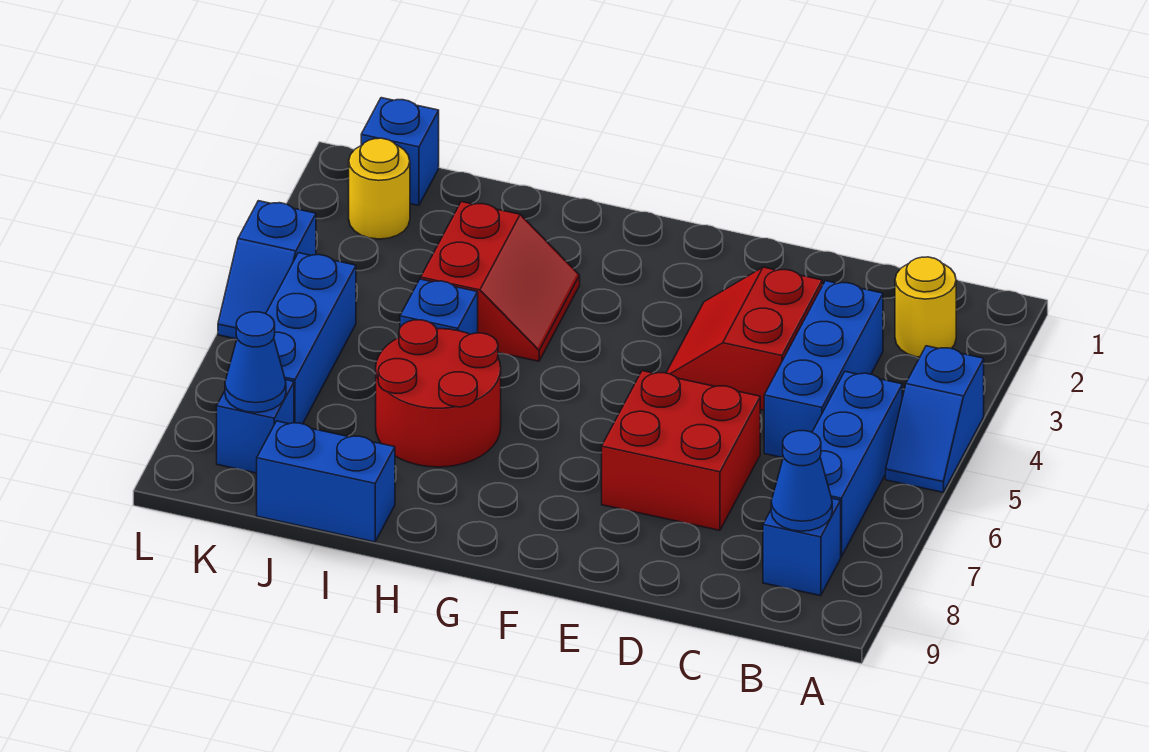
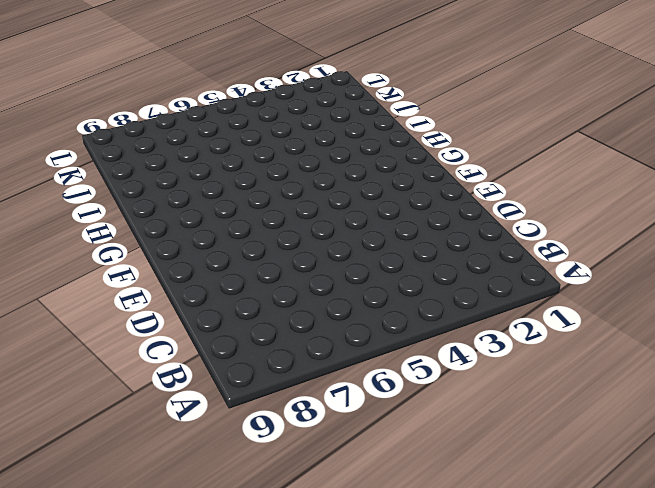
none -> blue 1x2 slope [886,346,984,492]
none -> yellow 1x1 round brick [895,257,956,357]
none -> blue 1x3 brick [812,372,902,557]

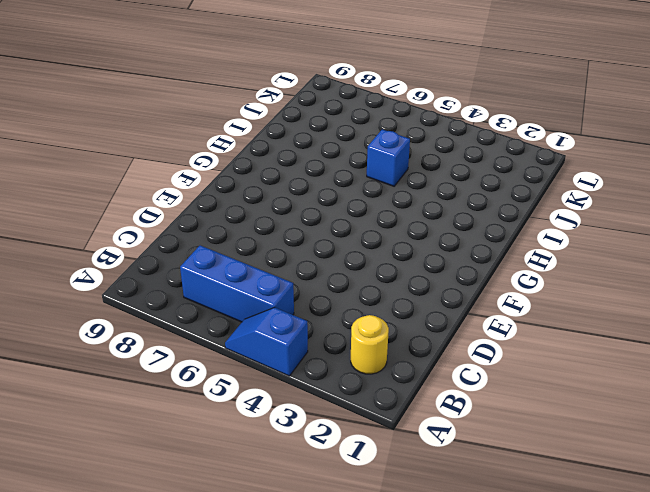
none -> blue 1x1 brick [763,498,841,596]
none -> blue 1x3 brick [764,281,883,458]
none -> red 2x2 slope [666,267,822,410]

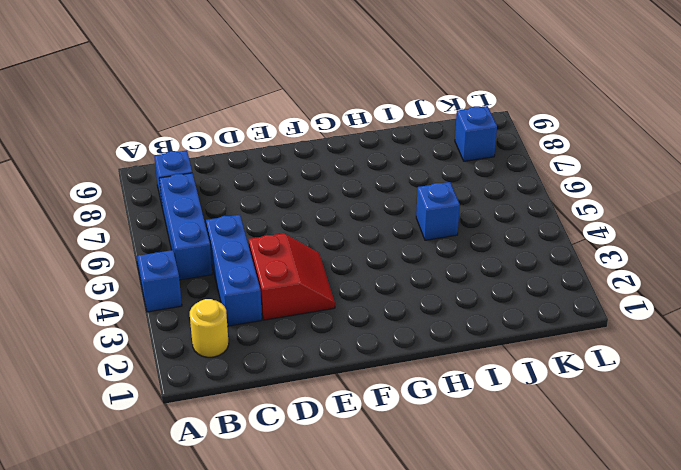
none -> red 2x2 brick [602,371,760,530]
none -> red 2x2 slope [421,202,580,361]
none -> red 2x2 round brick [376,320,501,467]

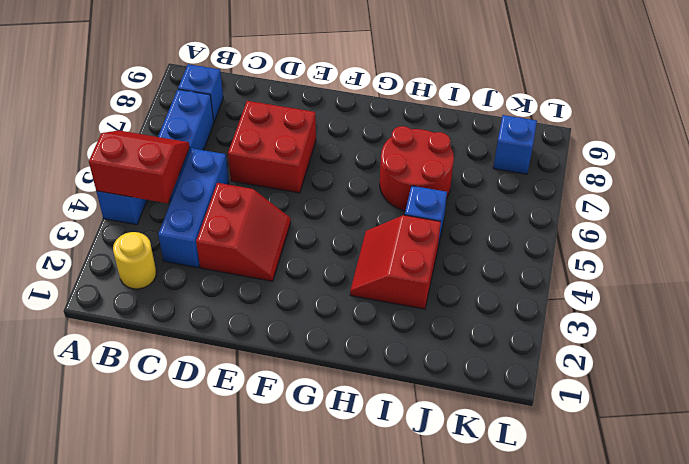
red 2x2 slope [89,130,190,203] -> none
none -> blue 1x2 brick [257,421,395,542]
none -> blue 1x1 brick [361,98,439,206]
none -> yellow 1x1 round brick [349,138,410,239]

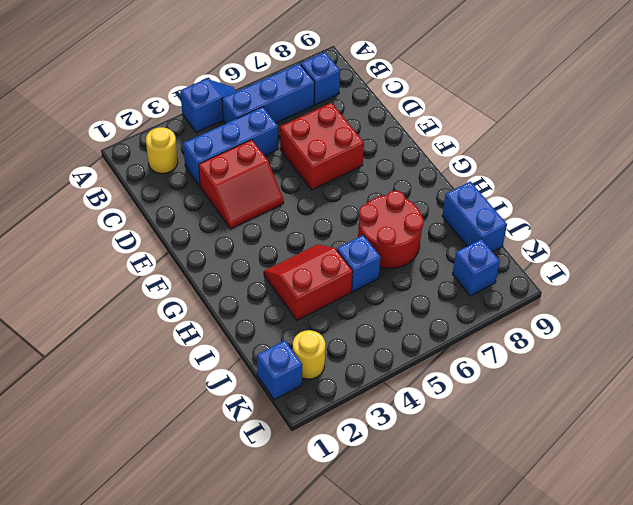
none -> blue 1x3 brick [266,253,356,424]
none -> blue 1x2 slope [218,201,316,339]
none -> blue 1x1 cone [771,431,832,531]

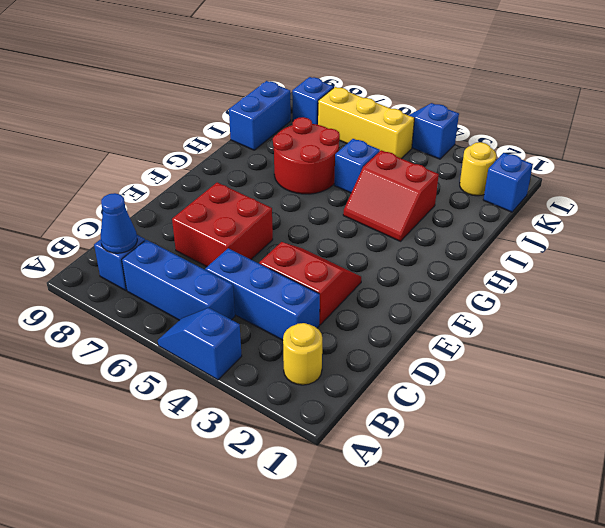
yellow 1x3 brick [318,87,415,159] -> blue 1x3 brick [266,253,356,424]
none -> blue 1x1 cone [225,312,286,413]

